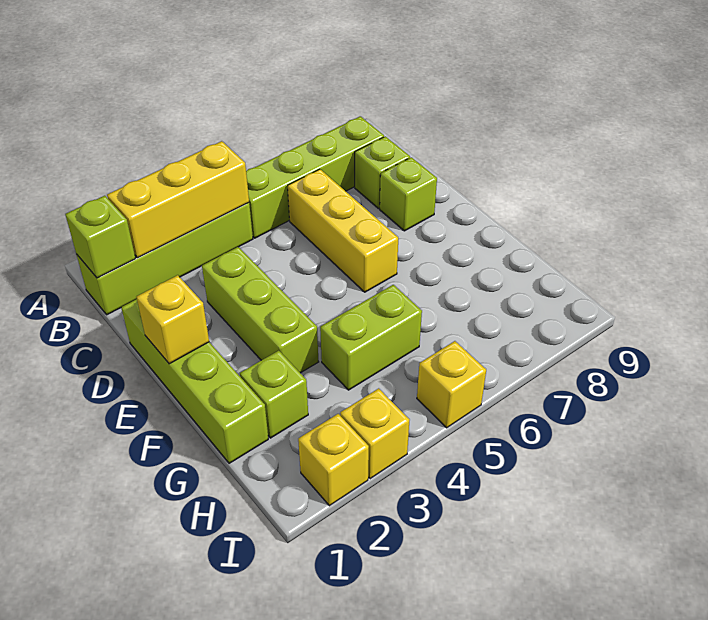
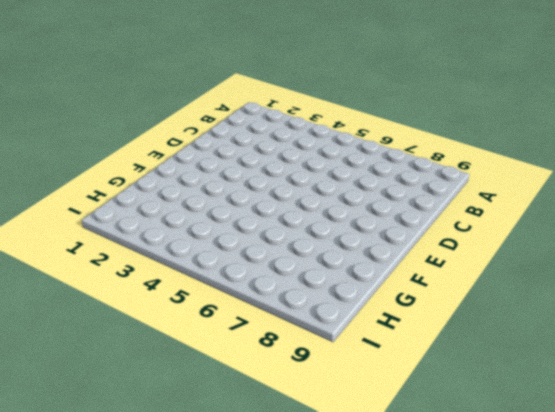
none -> lime 1x4 brick [77,203,253,315]
none -> lime 1x4 brick [246,116,384,238]
none -> yellow 1x3 brick [288,169,398,292]

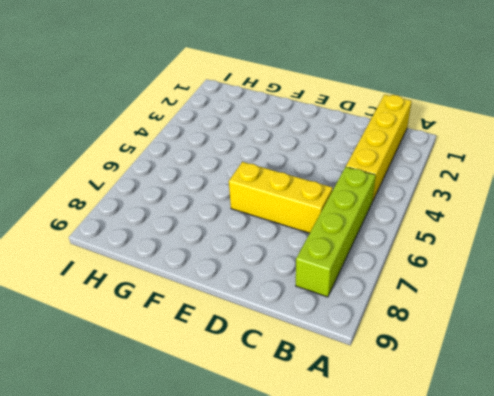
yellow 1x4 brick [346,95,412,202] -> lime 1x4 brick [77,203,253,315]
none -> lime 1x1 brick [355,136,410,209]
none -> lime 1x4 brick [121,299,268,463]
none -> lime 1x3 brick [202,247,318,373]

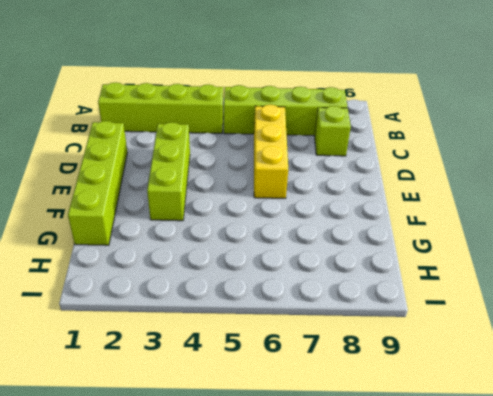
none -> lime 1x1 brick [380,157,437,231]
none -> lime 1x1 brick [240,351,308,438]
none -> lime 1x2 brick [320,285,422,390]

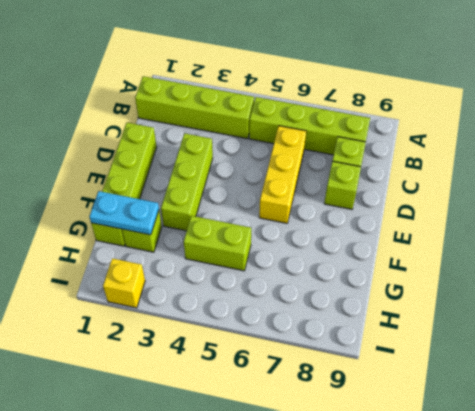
cyan 1x2 plate [89,191,159,235] -> none
none -> yellow 1x1 brick [340,388,409,479]
none -> yellow 1x1 brick [417,341,486,428]
none -> lime 1x1 brick [65,196,135,278]

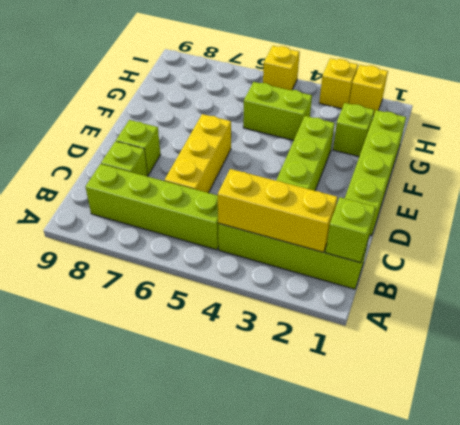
none -> yellow 1x1 brick [136,275,209,364]

